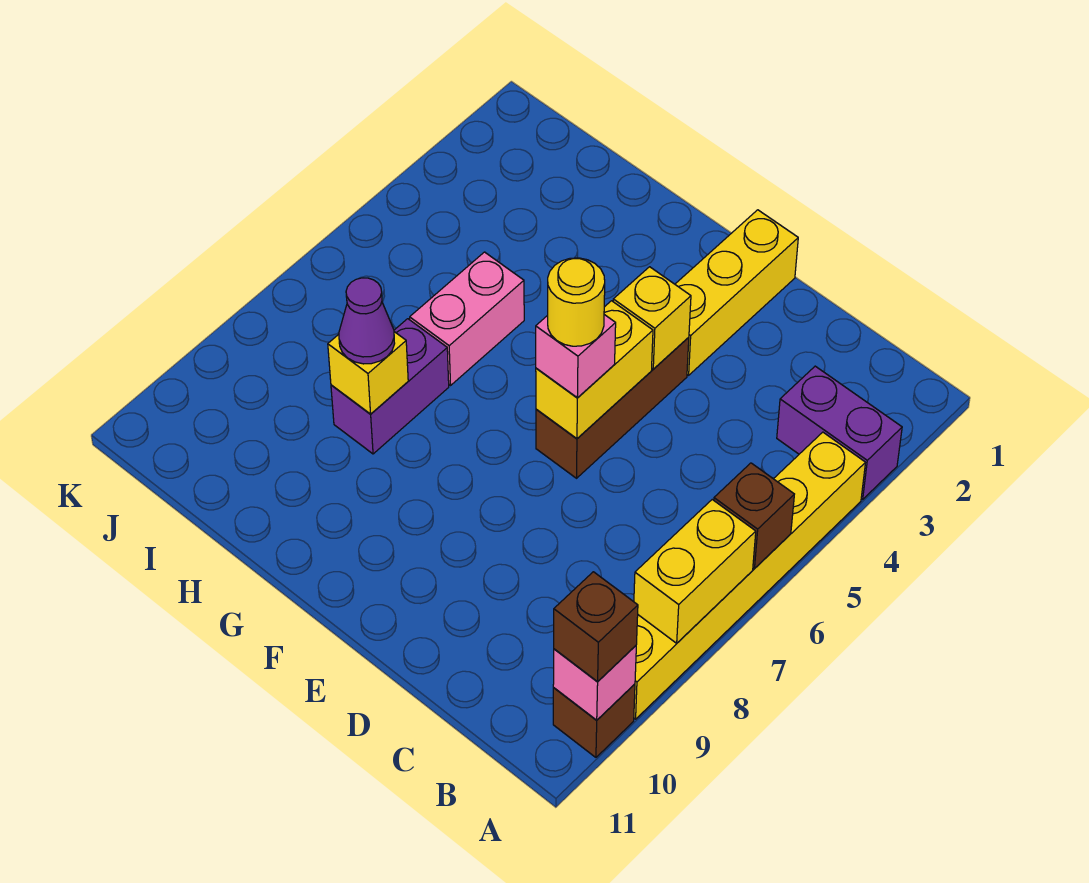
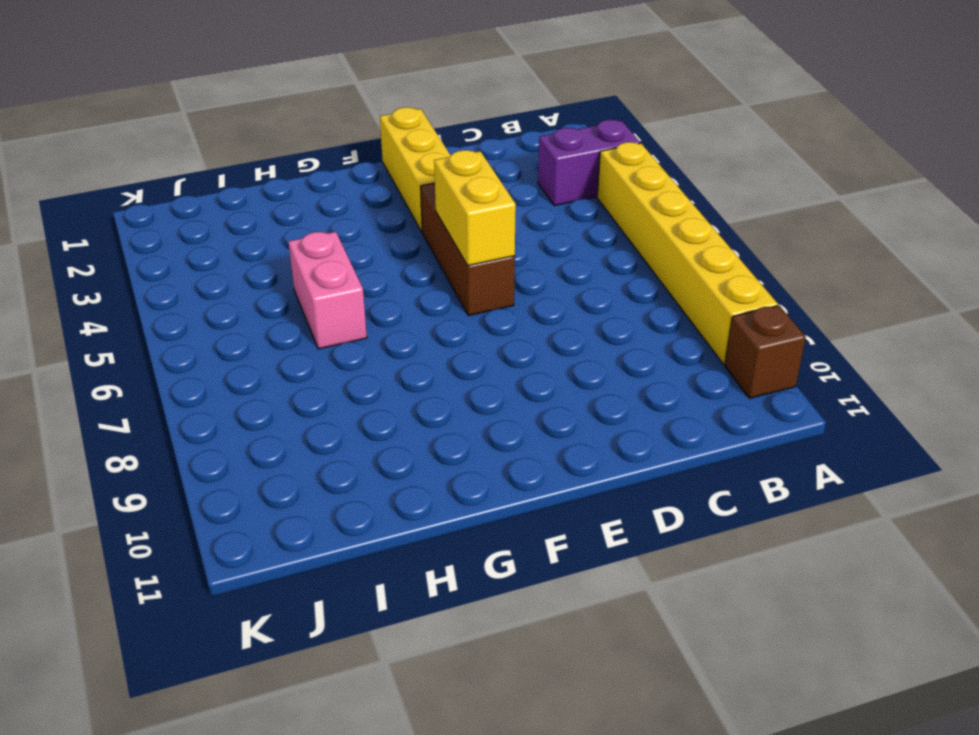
none -> purple 1x2 brick [331,319,449,454]
none -> brown 1x1 brick [714,463,794,569]
none -> yellow 1x2 brick [634,500,756,643]

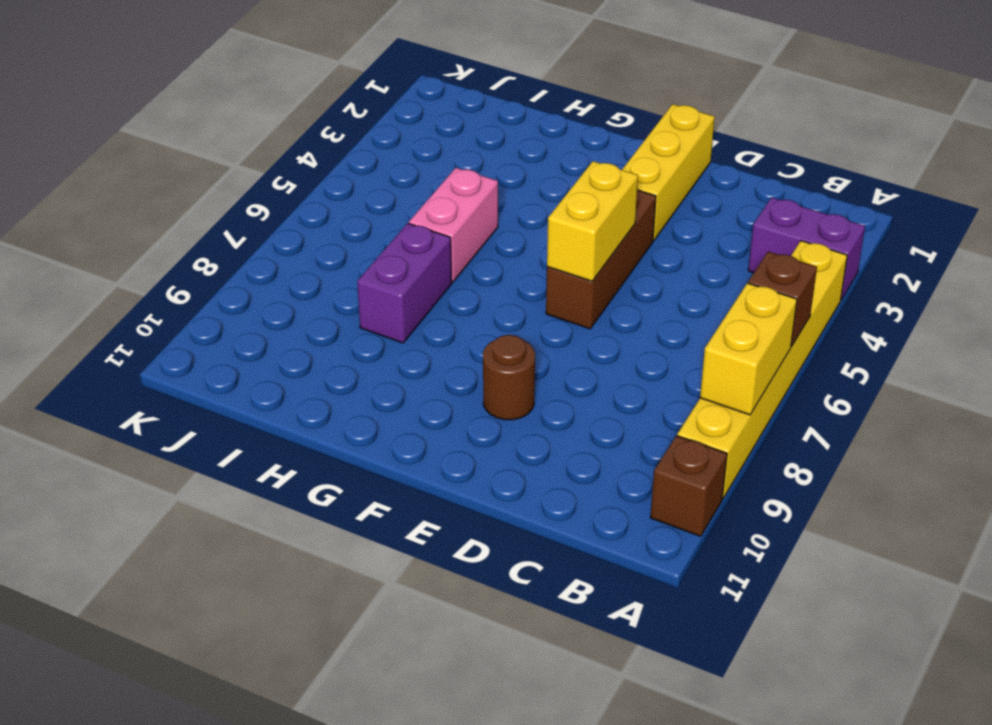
brown 1x1 round brick [483,335,535,420] -> none
none -> pink 1x1 brick [553,646,636,720]
none -> yellow 1x1 brick [613,267,691,369]
none -> yellow 1x1 brick [328,332,408,414]

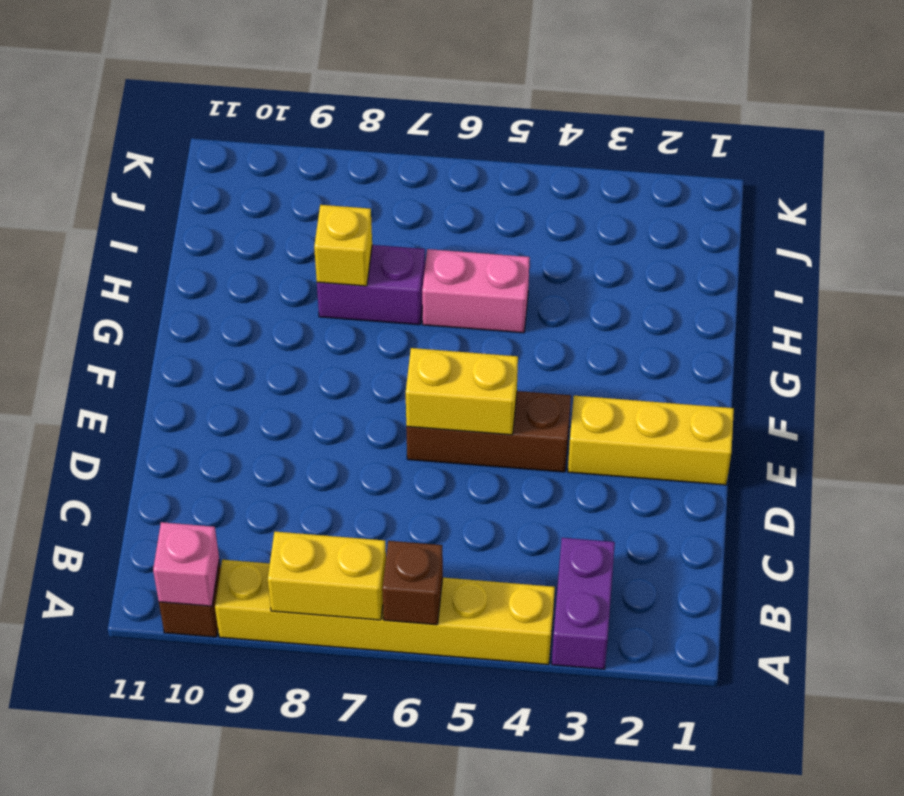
none -> yellow 1x1 brick [613,267,691,369]
none -> brown 1x1 brick [554,572,638,682]
none -> pink 1x1 brick [536,315,616,398]

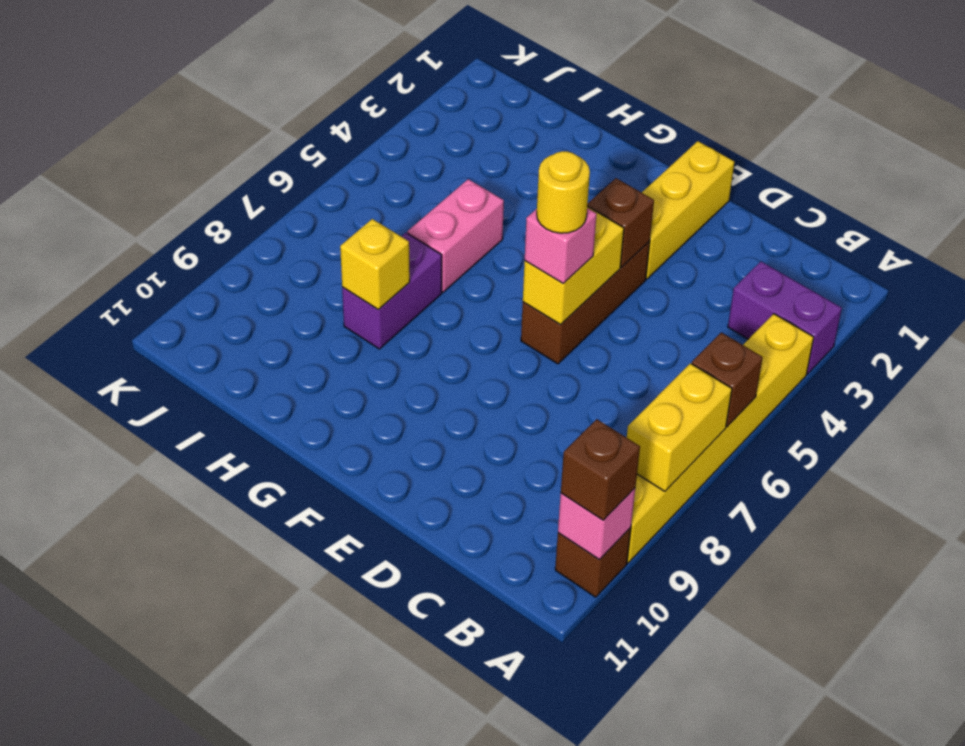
brown 1x1 brick [587,178,654,267] -> yellow 1x1 brick [613,267,691,369]
none -> purple 1x1 cone [339,278,395,364]

